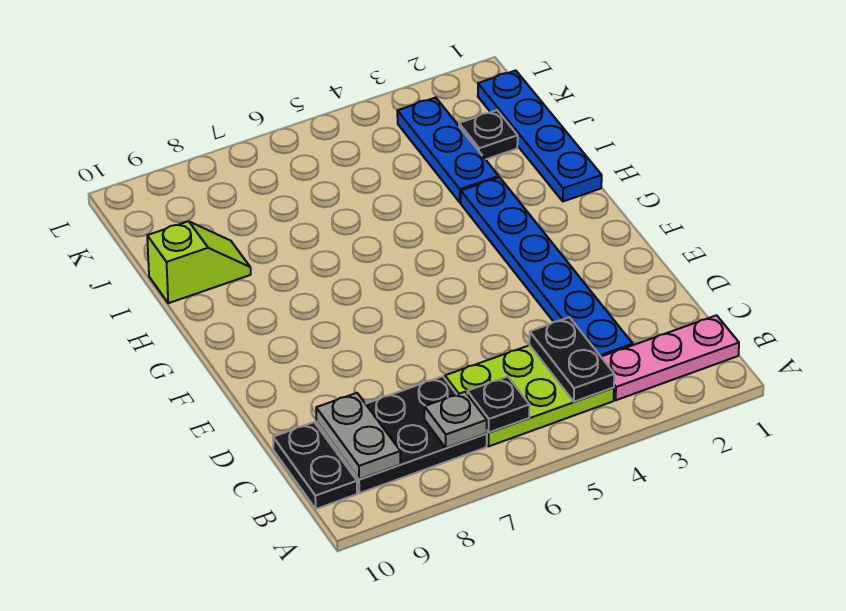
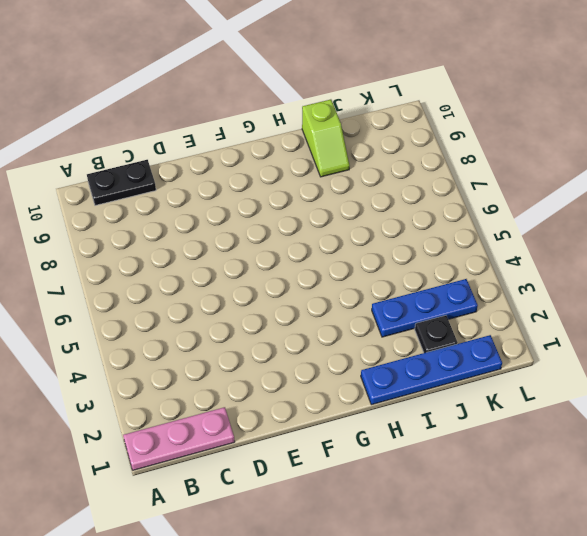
pink 1x3 plate [123,407,235,470] -> pink 1x3 plate turned to [602,315,739,400]
none -> lime 2x3 plate [445,345,614,446]
none -> black 2x3 plate [316,376,487,493]
none -> blue 1x6 plate [461,177,633,357]

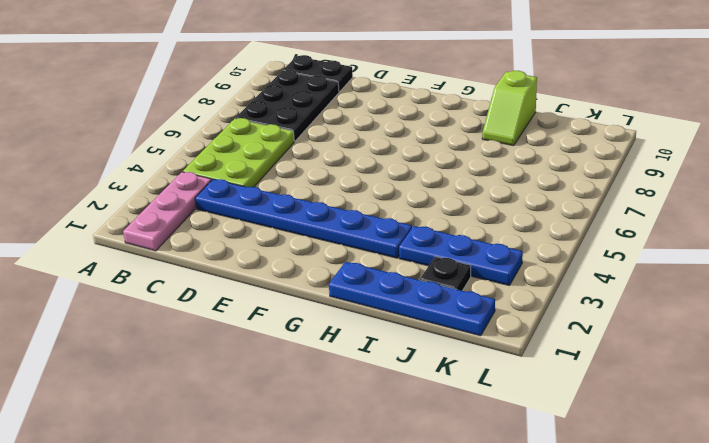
none -> black 1x2 plate [529,317,614,402]
none -> black 1x1 plate [467,376,530,433]
none -> grey 1x1 plate [424,392,487,448]

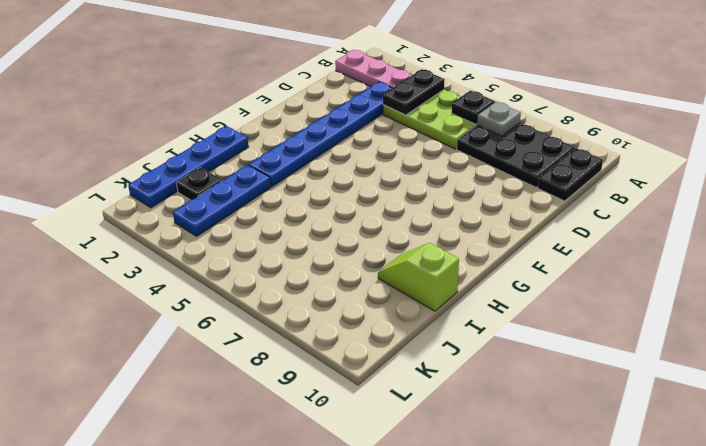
none -> grey 1x2 plate [316,393,400,480]

